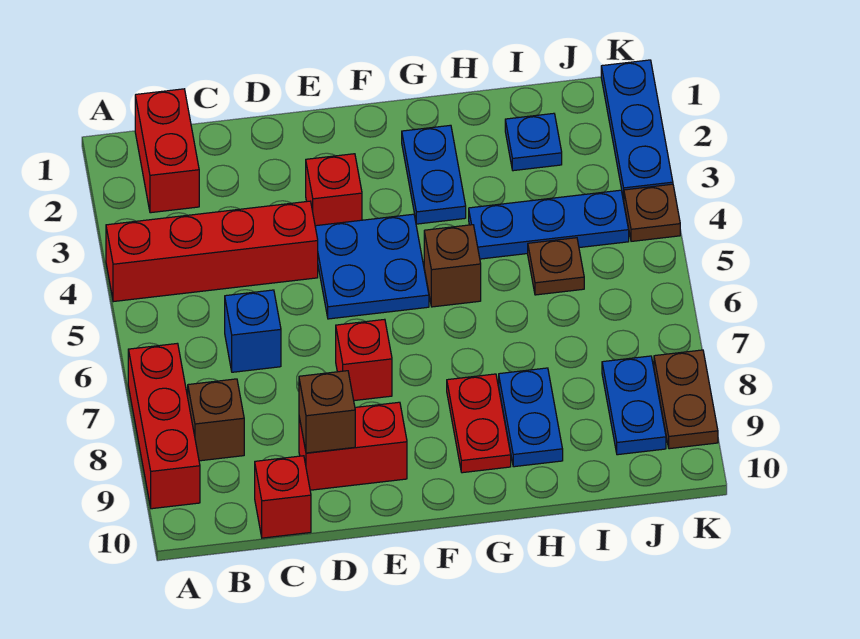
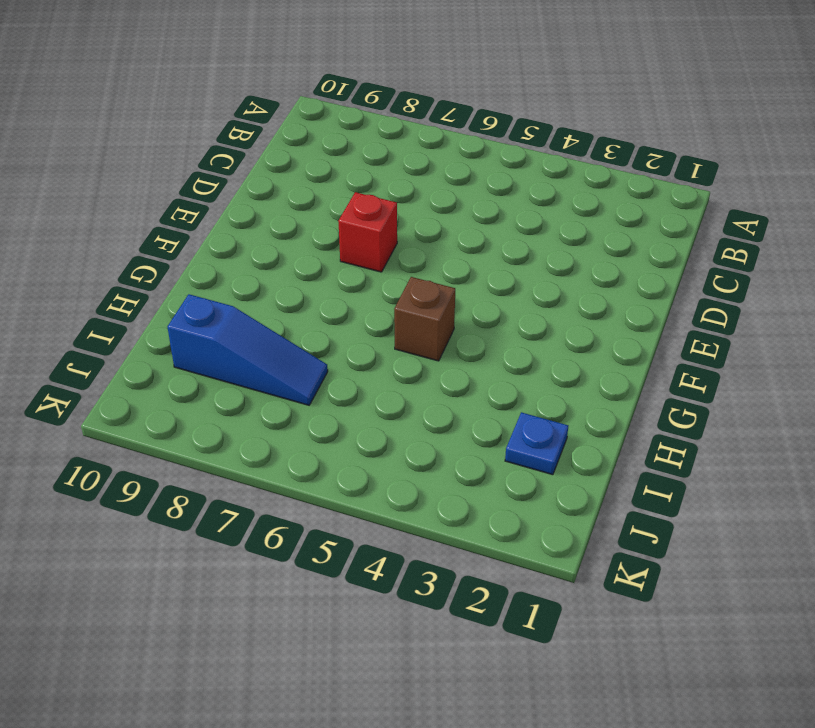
blue 1x3 slope [168,294,328,405] -> none
none -> red 1x4 brick [106,201,318,302]
none -> red 1x3 brick [128,343,200,509]
none -> red 1x2 brick [135,89,199,213]

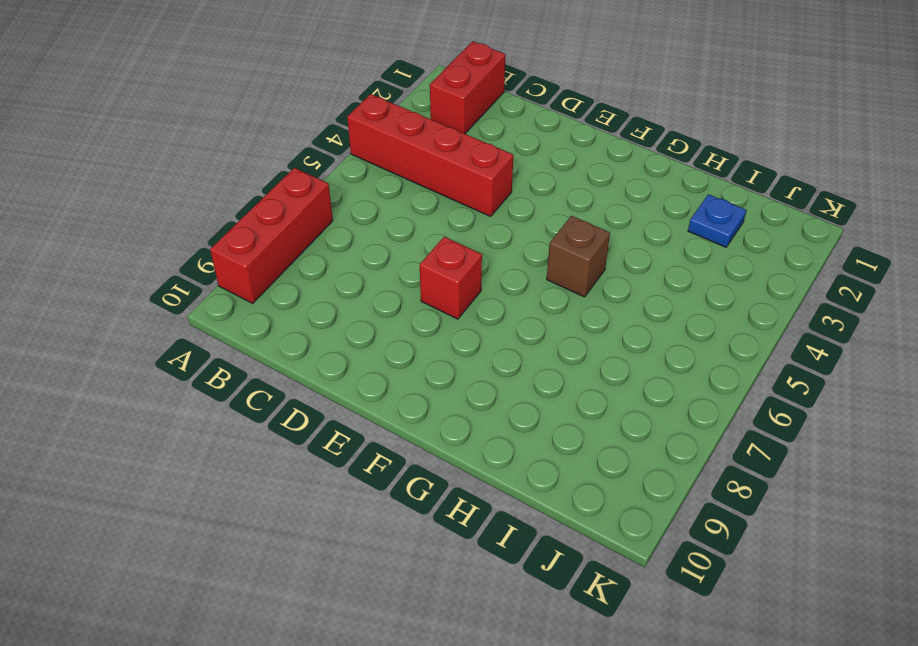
none -> brown 1x1 brick [188,379,244,461]
none -> blue 1x1 brick [225,290,281,372]
none -> red 1x1 brick [255,456,311,538]

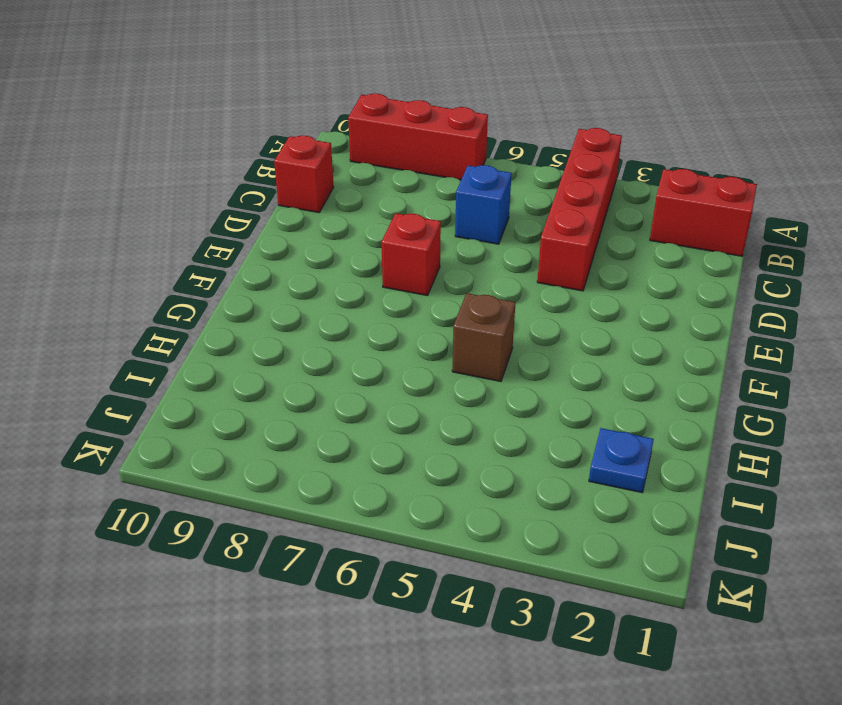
none -> brown 1x1 brick [188,379,244,461]
none -> red 1x2 brick [299,402,407,490]
none -> red 1x1 brick [306,154,362,226]

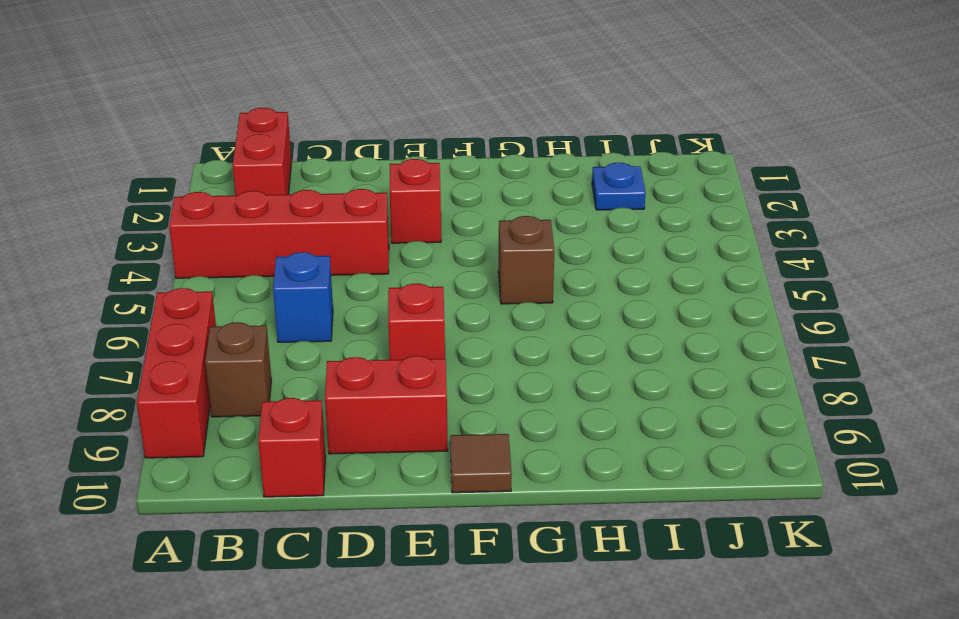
brown 1x1 tile [450,434,512,493] -> none
none -> blue 2x2 plate [315,214,429,319]
none -> blue 1x2 plate [402,125,466,224]
none -> red 1x2 plate [447,374,511,473]

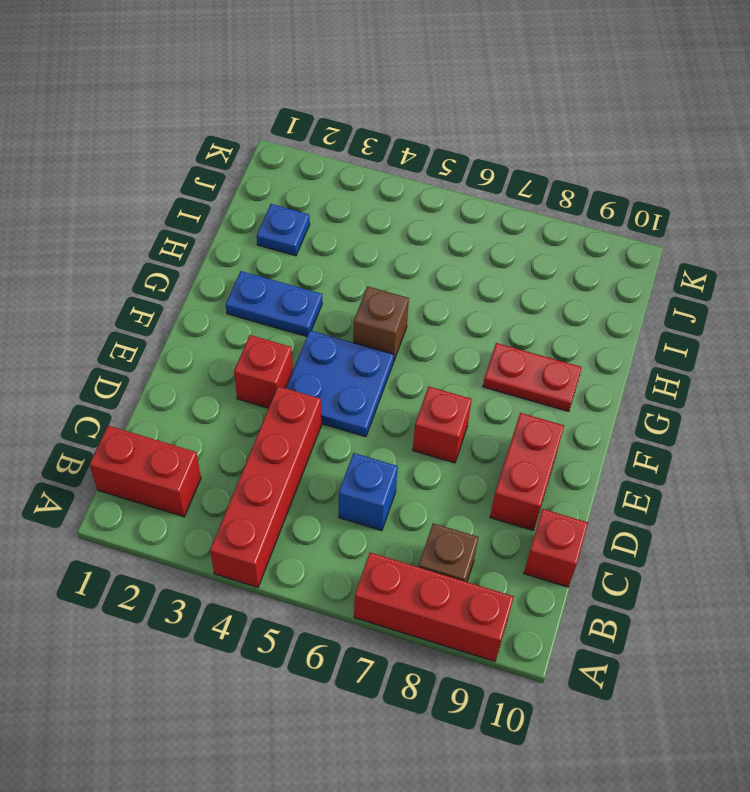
none -> blue 1x3 plate [469,190,629,259]
none -> blue 1x2 plate [499,368,563,467]
none -> brown 1x1 plate [528,238,584,295]

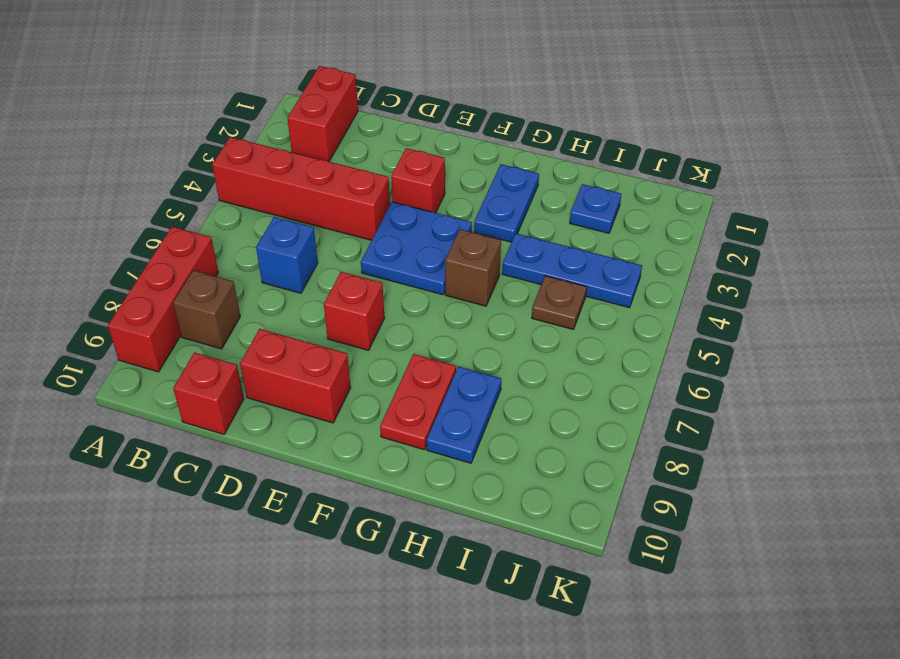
none -> blue 1x2 plate [602,356,666,455]
none -> blue 1x3 plate [601,60,673,200]
none -> brown 1x1 plate [624,184,680,241]

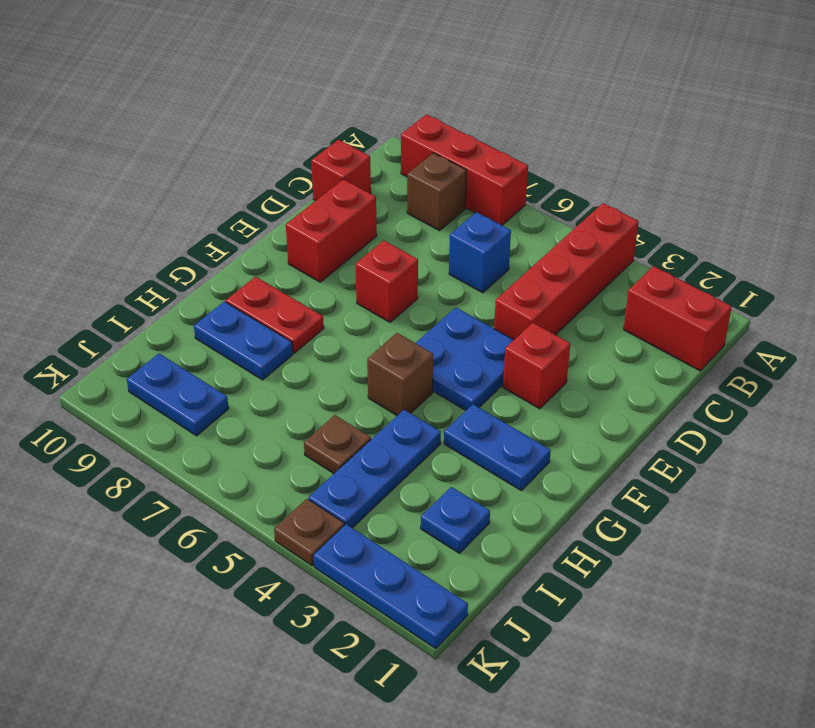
none -> brown 1x2 plate [654,350,718,449]
none -> brown 1x1 brick [299,371,355,453]

